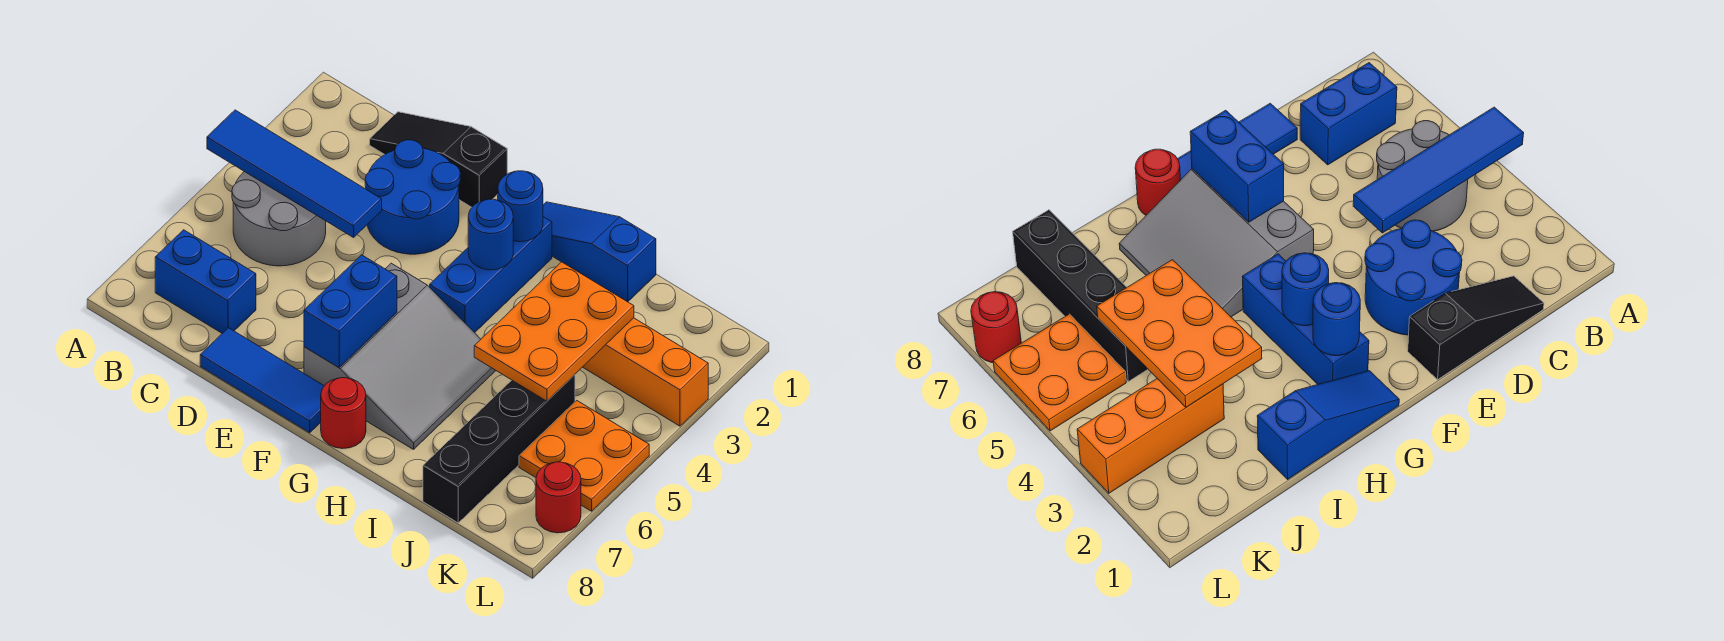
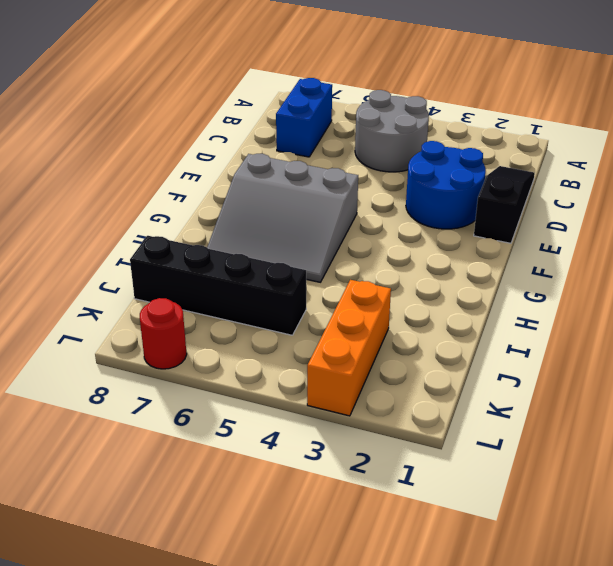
none -> blue 1x3 tile [200,328,324,433]
none -> blue 1x3 slope [543,202,656,302]
none -> blue 1x3 brick [430,217,552,333]

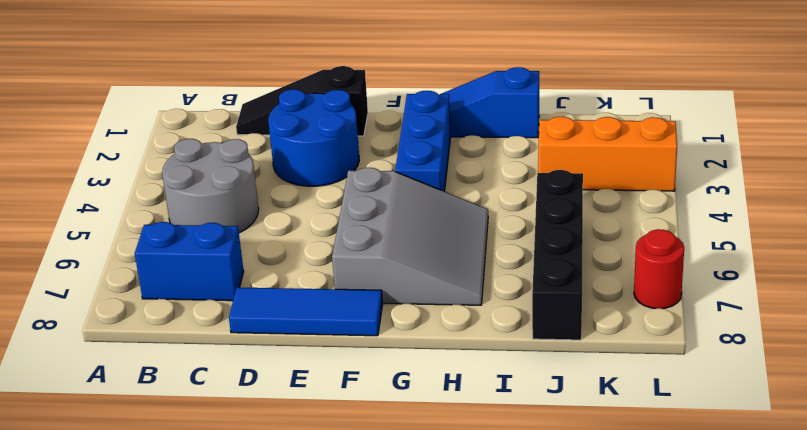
none -> red 1x1 round brick [321,378,366,449]
none -> orange 2x2 plate [519,401,649,511]
none -> blue 1x4 tile [207,110,382,237]

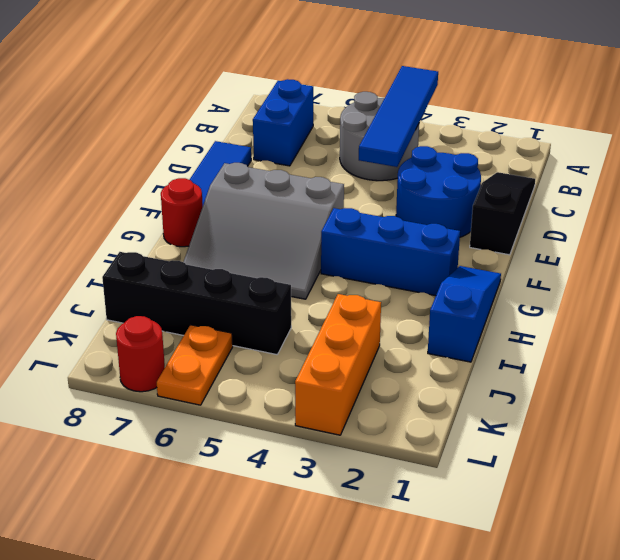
orange 1x2 plate [157,325,233,405] -> orange 2x2 plate [519,401,649,511]
none -> blue 1x2 brick [304,255,397,368]
none -> blue 1x1 round brick [498,171,543,242]
none -> blue 1x1 round brick [468,199,513,270]

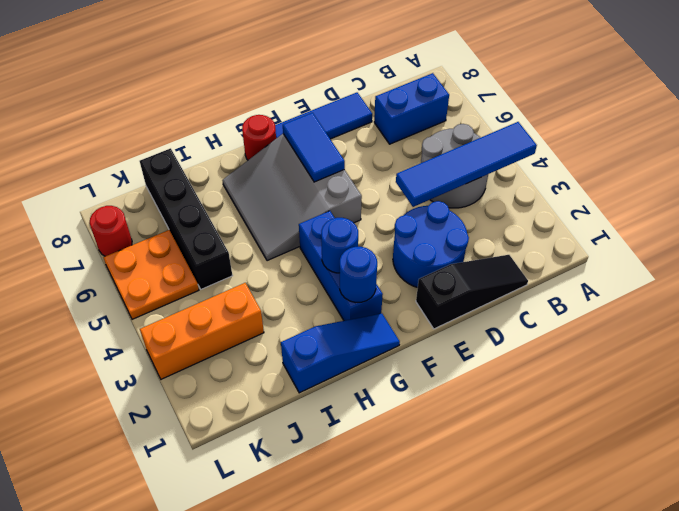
blue 1x2 tile [283,113,345,182] -> blue 1x2 brick [304,255,397,368]
none -> orange 2x3 plate [474,262,634,401]

